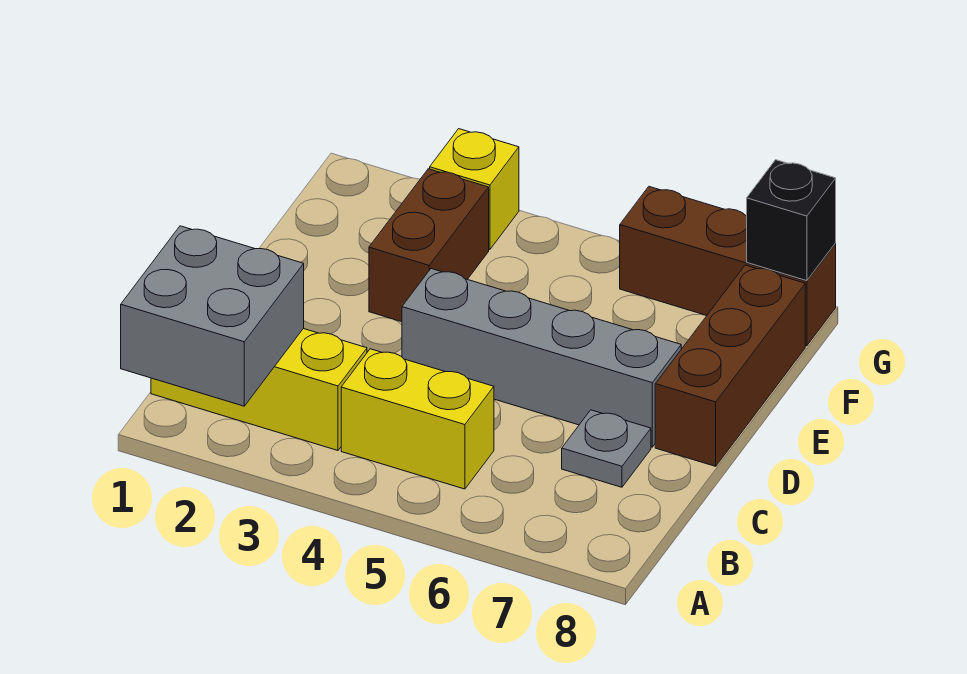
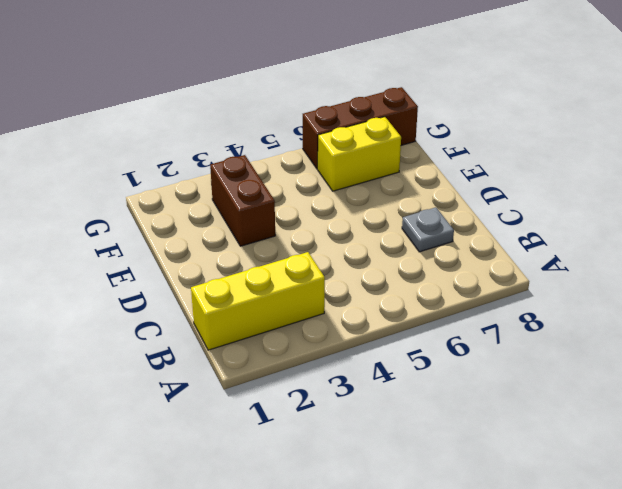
yellow 1x2 brick [318,117,401,191] -> yellow 1x2 brick moved to [341,349,494,489]
none -> grey 1x4 brick [402,269,681,447]
none -> brown 1x3 brick [655,265,805,466]

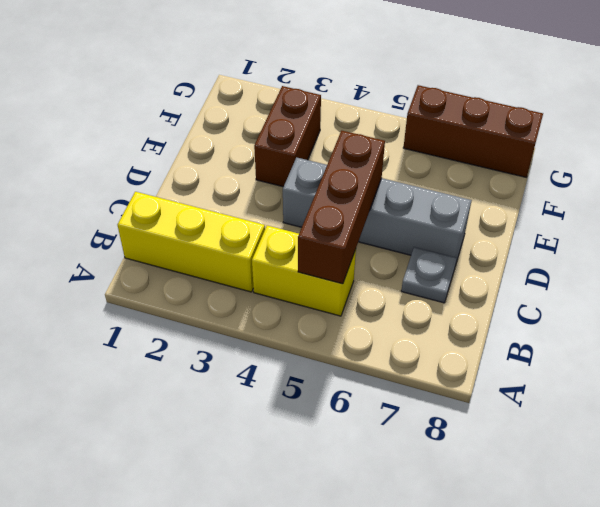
brown 1x3 brick [298,131,385,284] -> brown 1x3 brick moved to [655,265,805,466]
none -> yellow 1x1 brick [430,129,519,250]
none -> grey 2x2 brick [121,226,304,406]

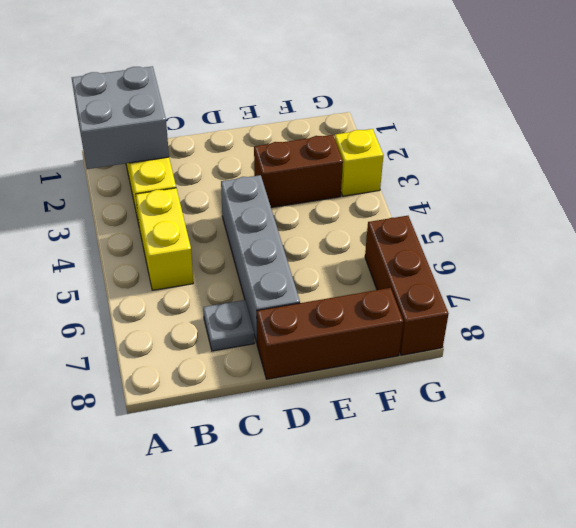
none -> black 1x1 brick [747,160,836,281]

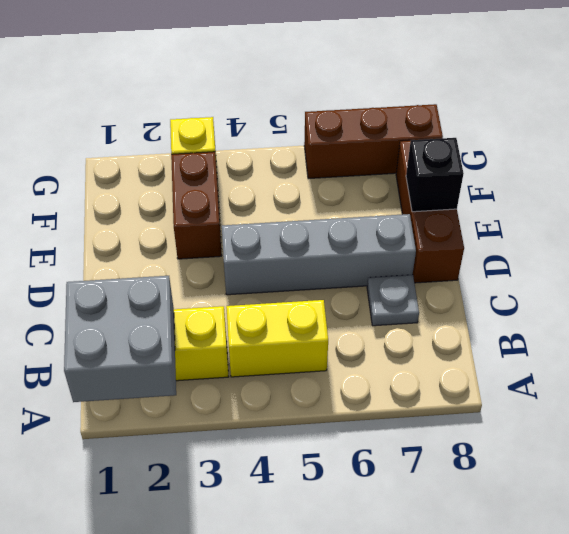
black 1x1 brick [406,138,464,212] -> black 1x1 brick moved to [747,160,836,281]

